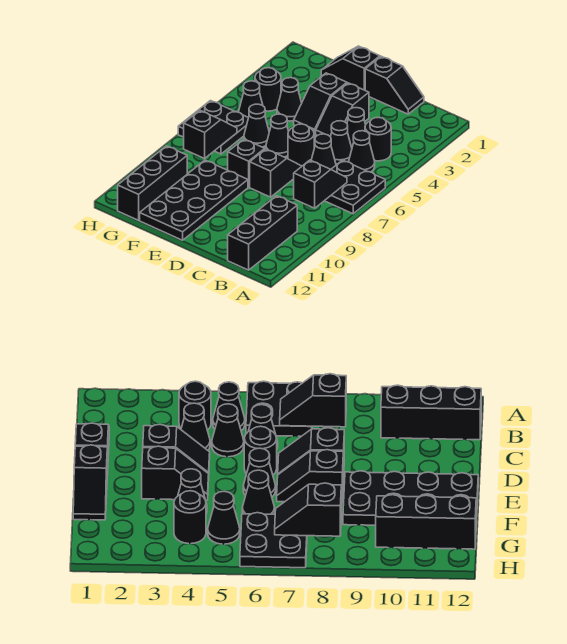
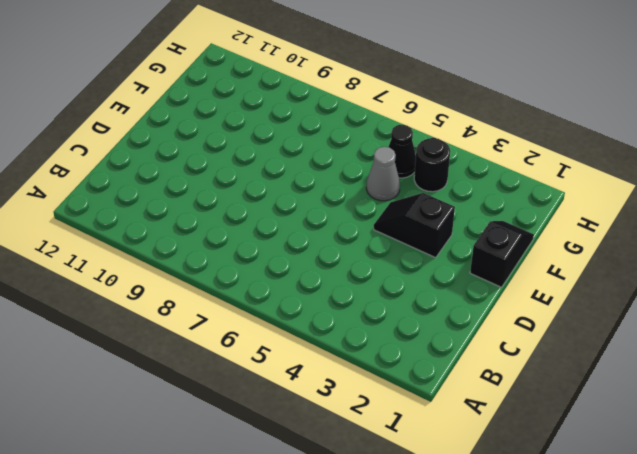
grey 1x1 cone [366,147,400,201] -> none
none -> black 2x2 plate [325,160,385,214]
none -> black 1x1 round brick [365,118,391,161]
none -> black 1x1 cone [349,131,375,172]

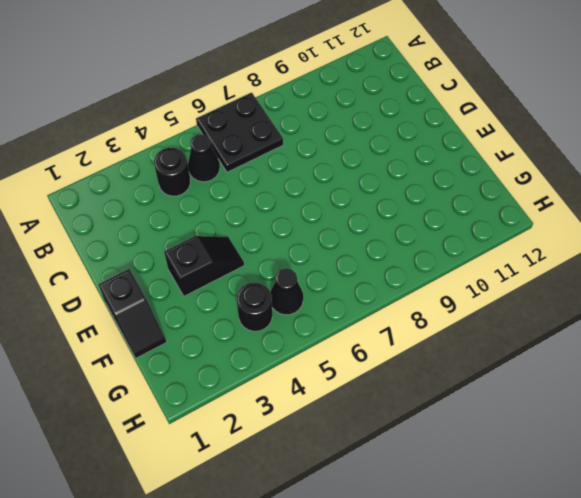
none -> black 1x3 brick [228,196,297,270]
none -> black 1x2 slope [365,56,424,114]
none -> black 1x1 cone [347,108,366,147]

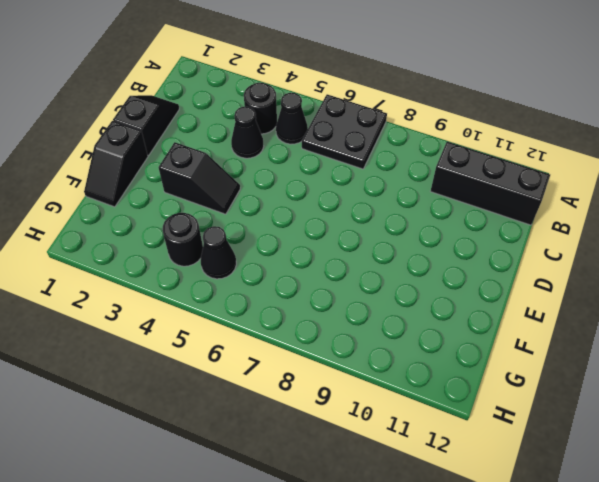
none -> black 1x1 cone [330,121,352,164]
none -> black 1x1 cone [311,134,336,169]
none -> black 1x2 slope [316,83,369,136]

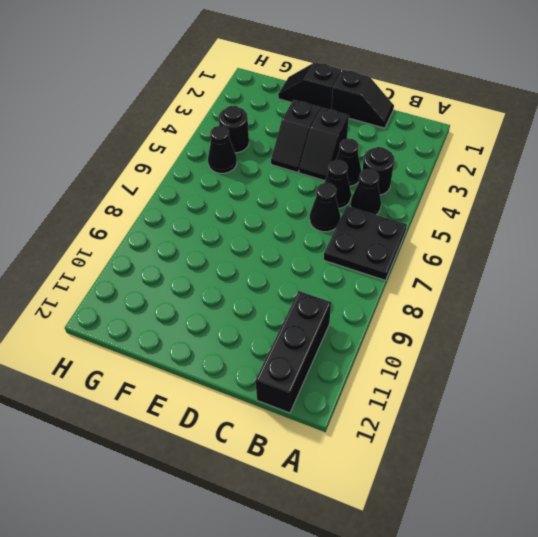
none -> black 1x1 round brick [288,124,314,166]
none -> black 1x2 slope [250,149,302,197]
none -> black 1x1 cone [266,114,289,157]

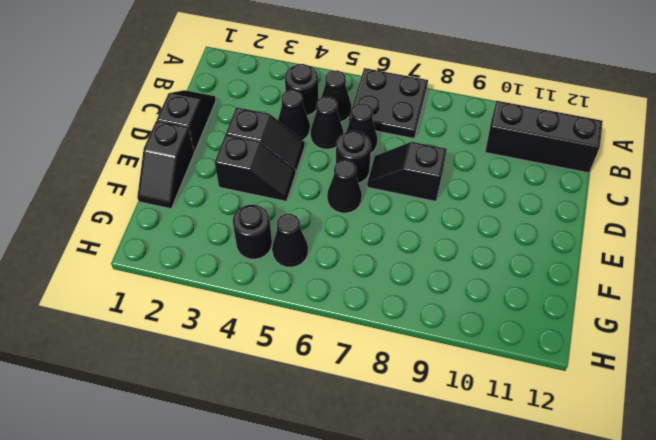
none -> black 1x2 slope [228,139,265,187]
none -> black 2x4 plate [140,160,248,240]
none -> black 1x1 cone [277,78,302,121]

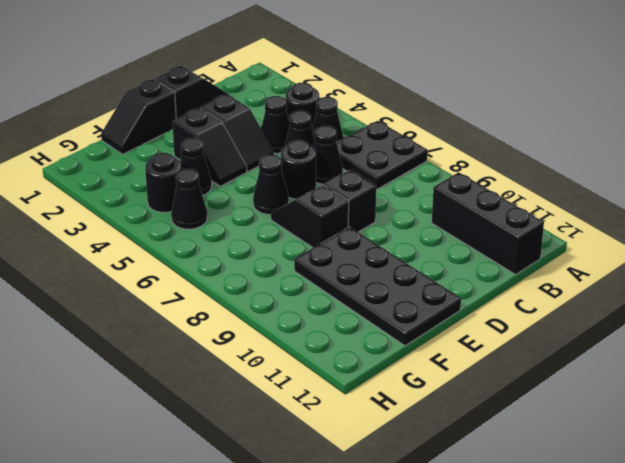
none -> black 1x1 cone [244,104,269,147]
none -> black 2x2 plate [178,101,248,154]
none -> black 1x3 brick [118,146,187,220]

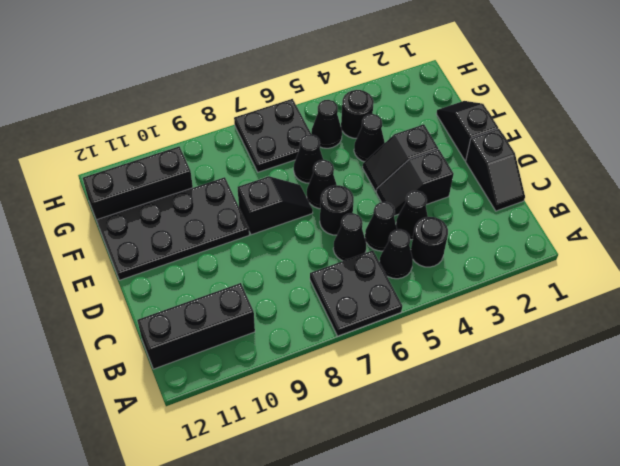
none -> black 1x2 slope [250,149,302,197]
none -> black 1x2 slope [294,160,347,208]
none -> black 1x2 slope [184,110,237,159]

